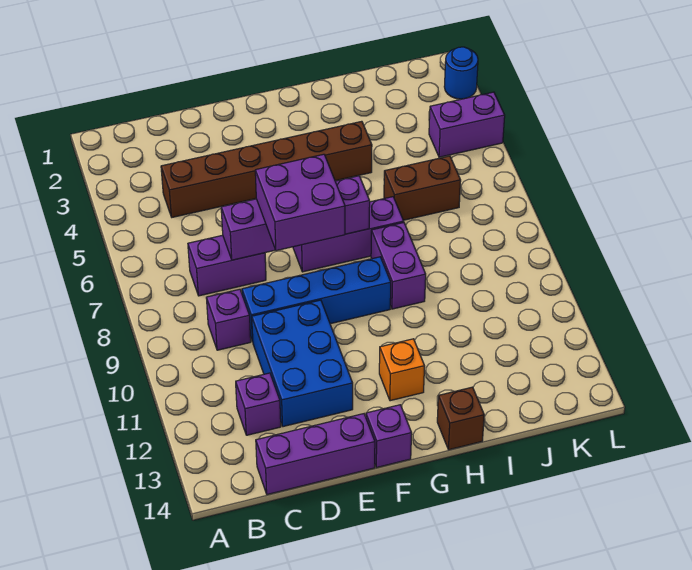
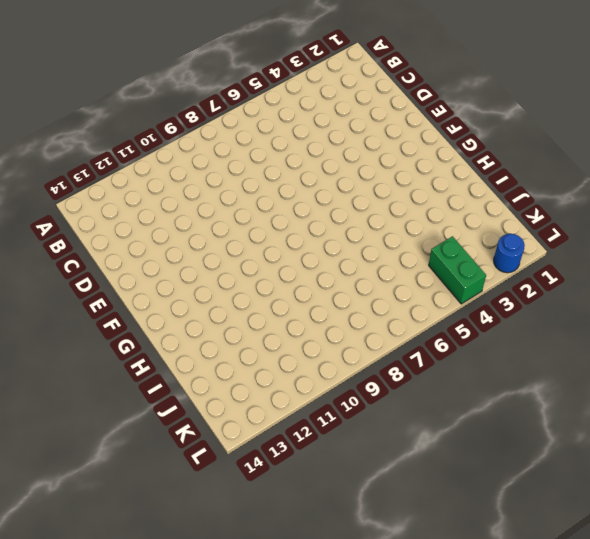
green 1x2 brick [429,236,486,304] -> purple 1x2 brick [429,92,505,157]
none -> brown 1x6 brick [161,121,372,217]
none -> purple 1x2 brick [188,235,266,296]
none -> purple 1x1 brick [206,289,251,350]

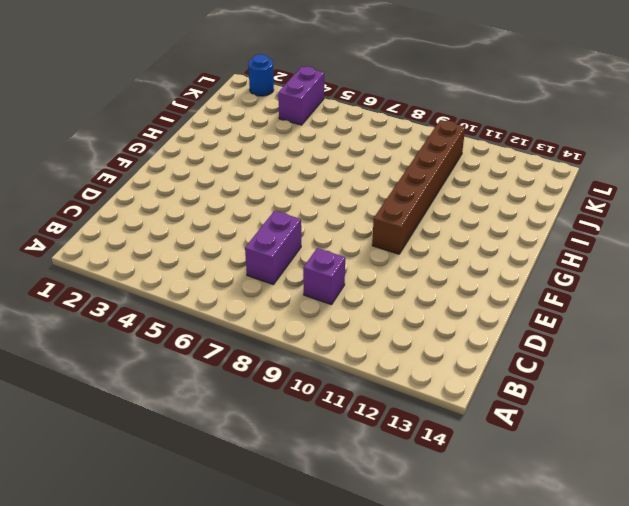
brown 1x6 brick [372,120,465,254] -> brown 1x6 brick moved to [161,121,372,217]
none -> purple 1x1 brick [236,373,281,435]
none -> purple 1x3 brick [256,414,375,495]
none -> blue 1x4 brick [242,257,391,342]

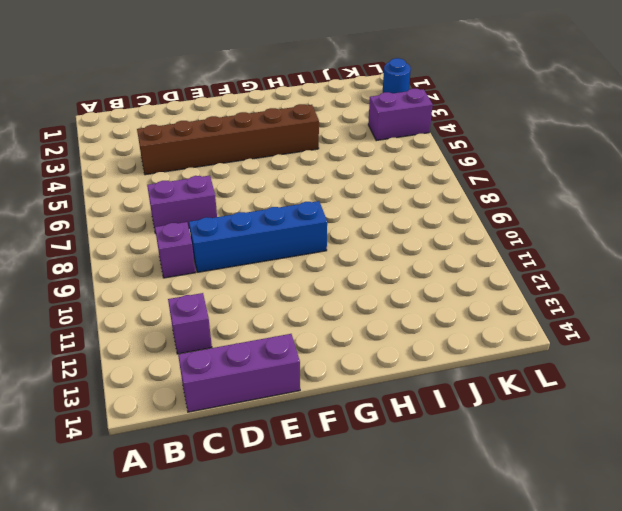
none -> blue 2x3 brick [252,300,353,427]
none -> purple 1x3 brick [293,197,404,272]
none -> purple 1x1 brick [366,405,412,468]

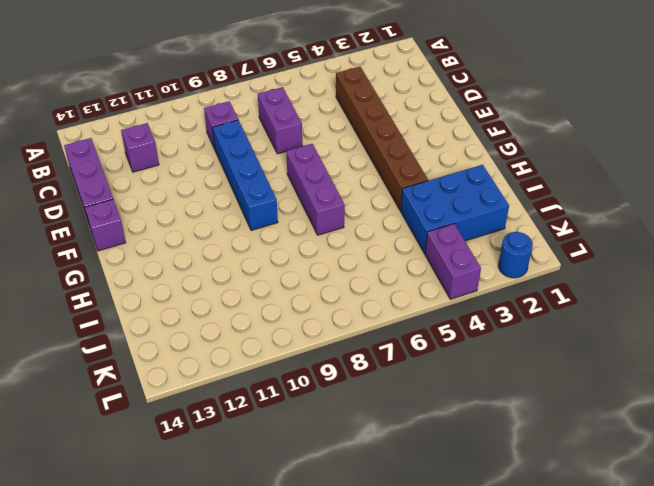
blue 2x3 brick [401,165,509,254] -> blue 2x3 brick moved to [252,300,353,427]
none -> orange 1x1 brick [379,339,425,401]
none -> purple 1x2 brick [371,223,426,309]
none -> brown 1x1 brick [437,387,484,450]

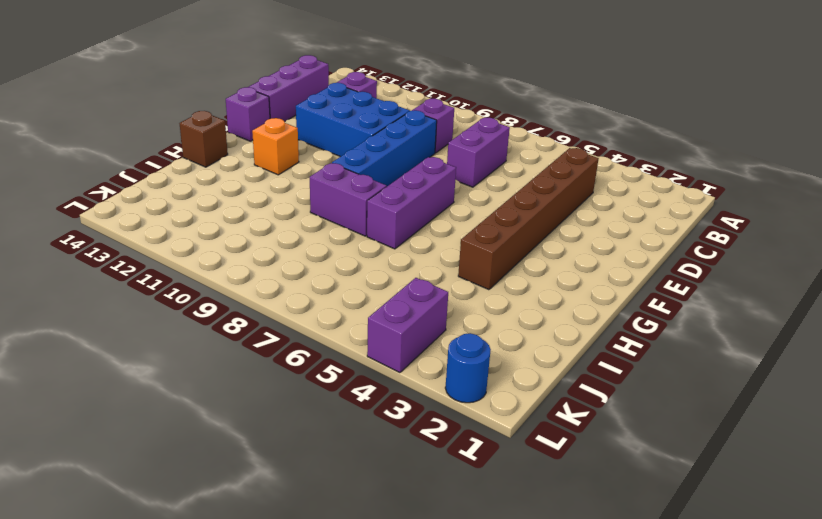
none -> brown 1x2 brick [384,156,461,220]
none -> purple 1x4 brick [221,176,370,260]
none -> purple 2x2 brick [255,154,345,251]

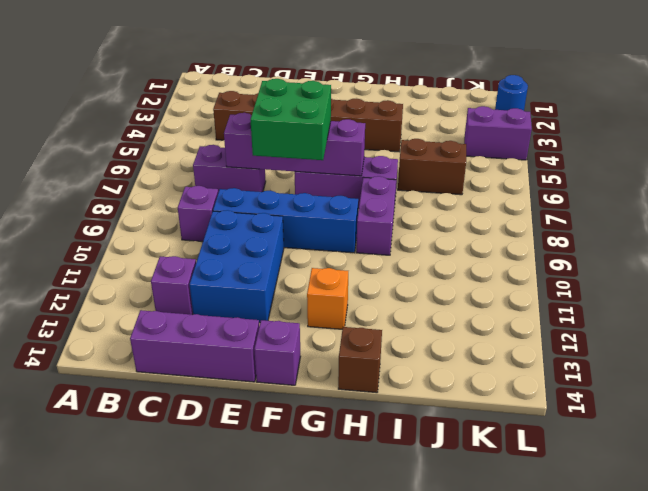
green 2x2 brick [251,79,331,160] -> purple 2x2 brick [255,154,345,251]

